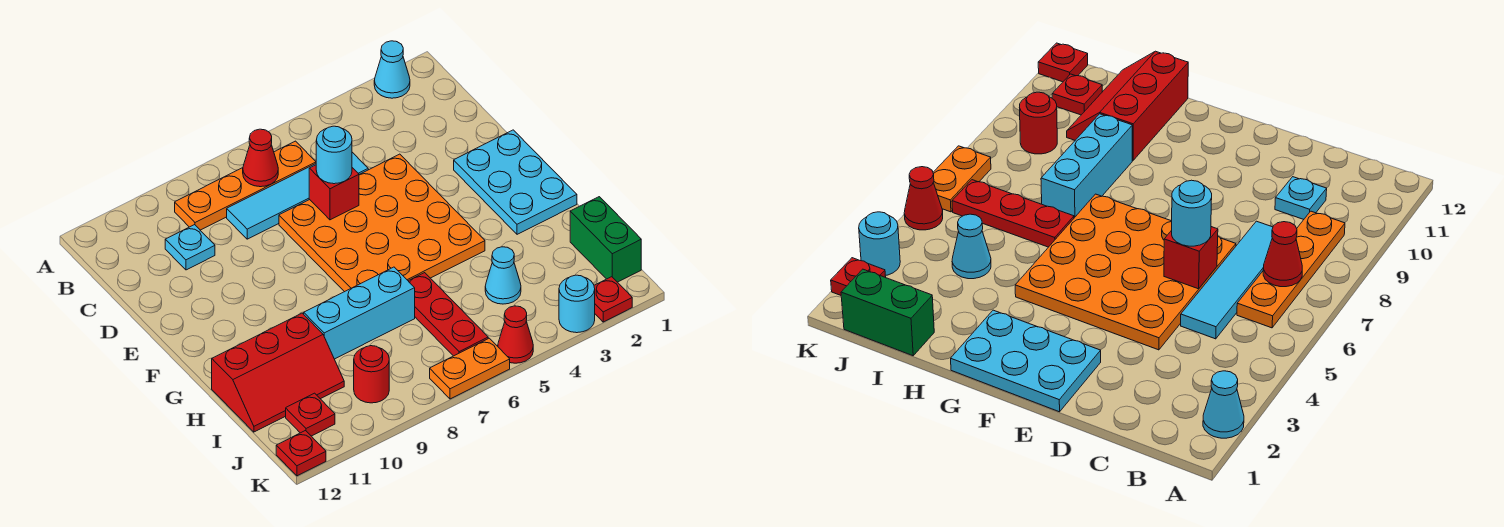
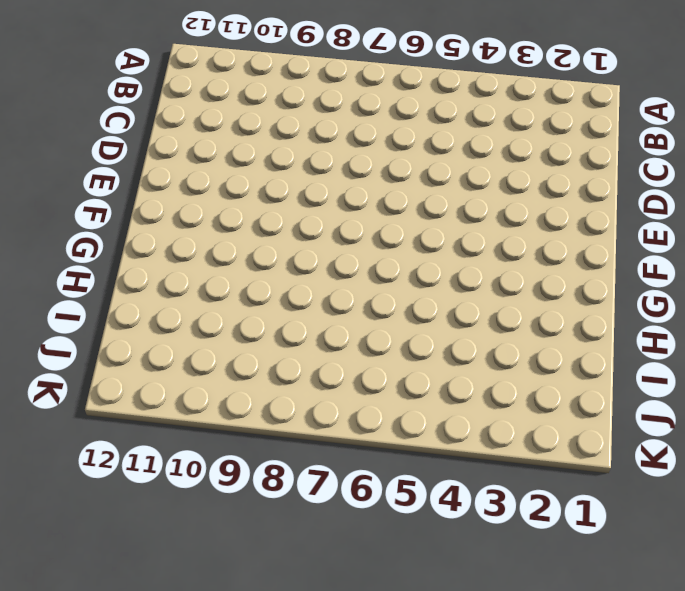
none -> cyan 1x1 cone [374,41,410,98]
none -> orange 1x4 plate [175,141,316,230]
none -> cyan 1x4 tile [227,152,368,239]

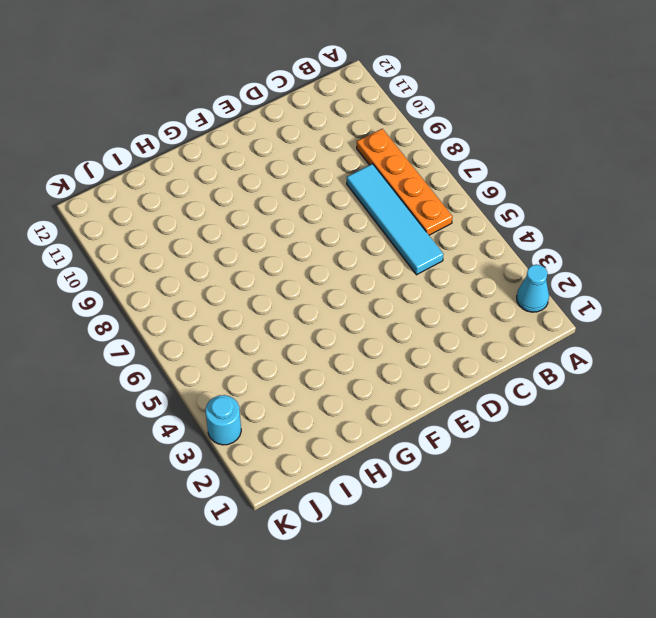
none -> cyan 1x1 plate [165,225,215,270]
none -> orange 4x4 plate [279,154,485,292]
none -> cyan 2x3 plate [454,130,577,234]

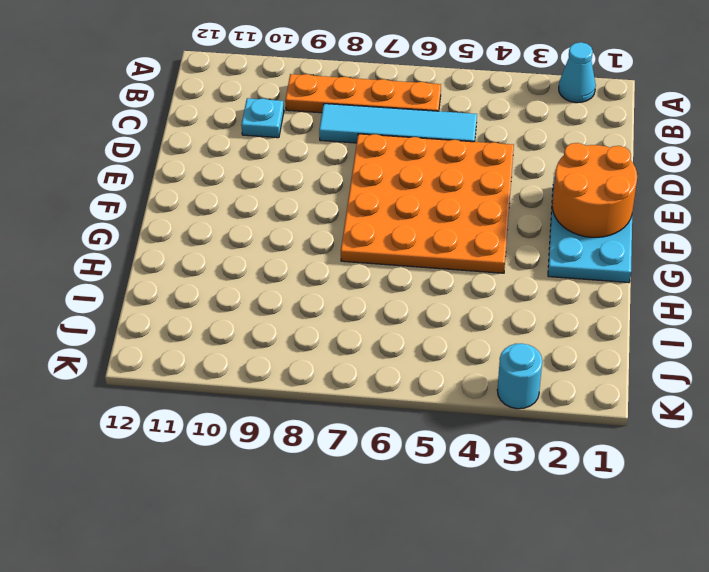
orange 2x2 round brick [552,143,637,237] -> none
none -> red 1x3 plate [409,273,488,356]
none -> cyan 1x3 brick [304,267,415,359]
none -> red 2x3 slope [212,313,344,432]

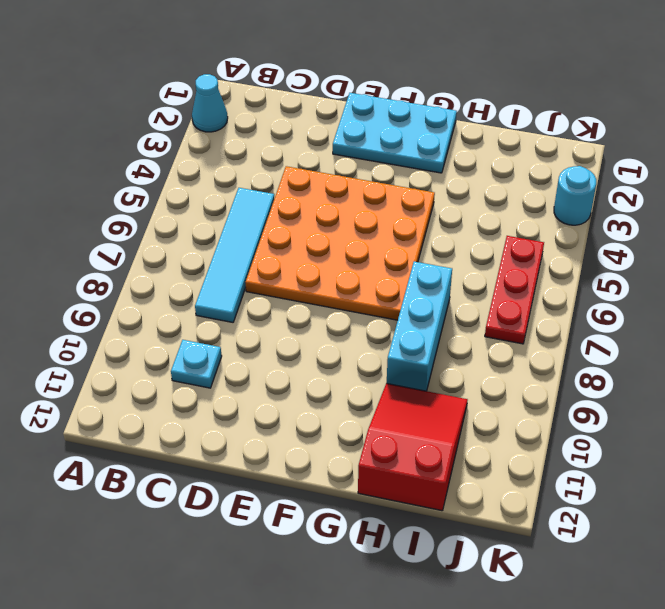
red 2x3 slope [358,383,468,511] -> red 2x3 slope turned to [212,313,344,432]
red 1x3 plate [485,236,544,344] -> red 1x3 plate turned to [409,273,488,356]
none -> orange 1x4 plate [175,141,316,230]
none -> green 1x2 brick [570,197,641,282]
none -> cyan 1x1 cone [485,247,521,304]

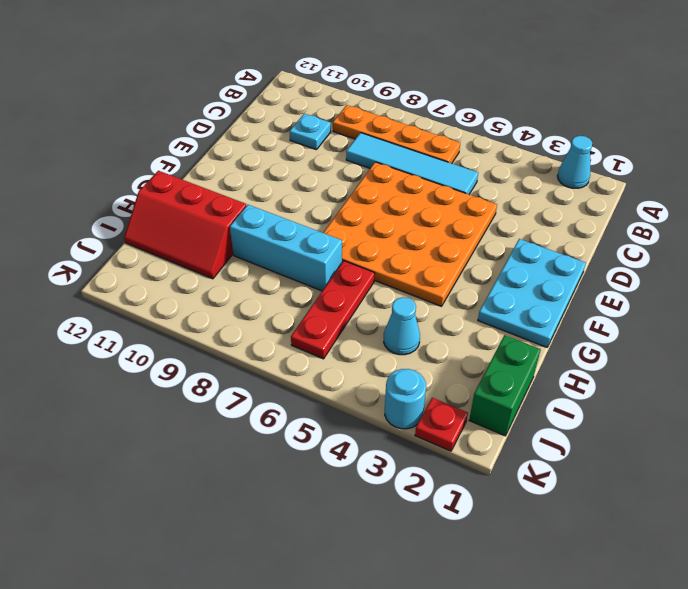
none -> red 1x1 round brick [354,346,389,403]
none -> red 1x1 plate [286,393,335,436]
none -> red 1x1 cone [498,306,533,363]

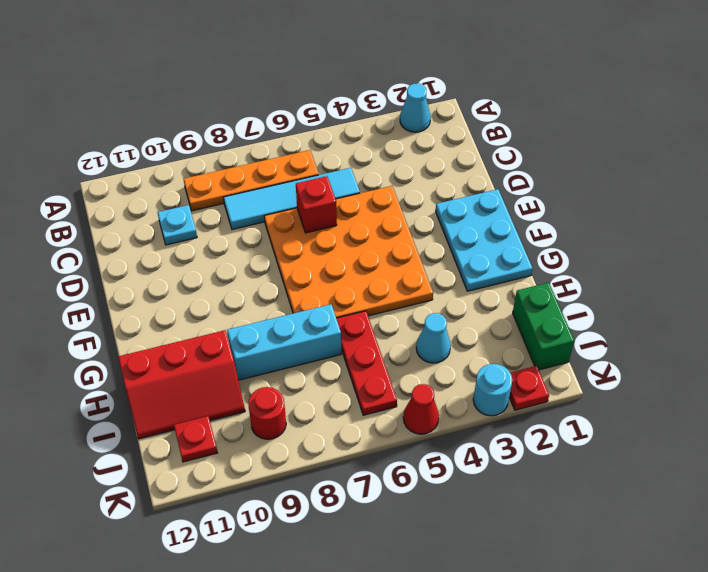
none -> orange 1x2 plate [430,338,510,399]
none -> red 1x1 plate [276,431,326,476]
none -> red 1x1 cone [243,129,278,187]

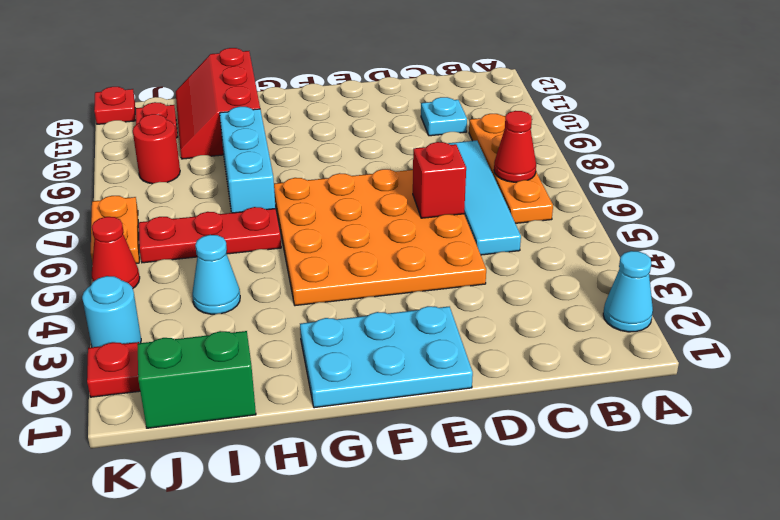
none -> cyan 1x1 round brick [316,126,352,184]

